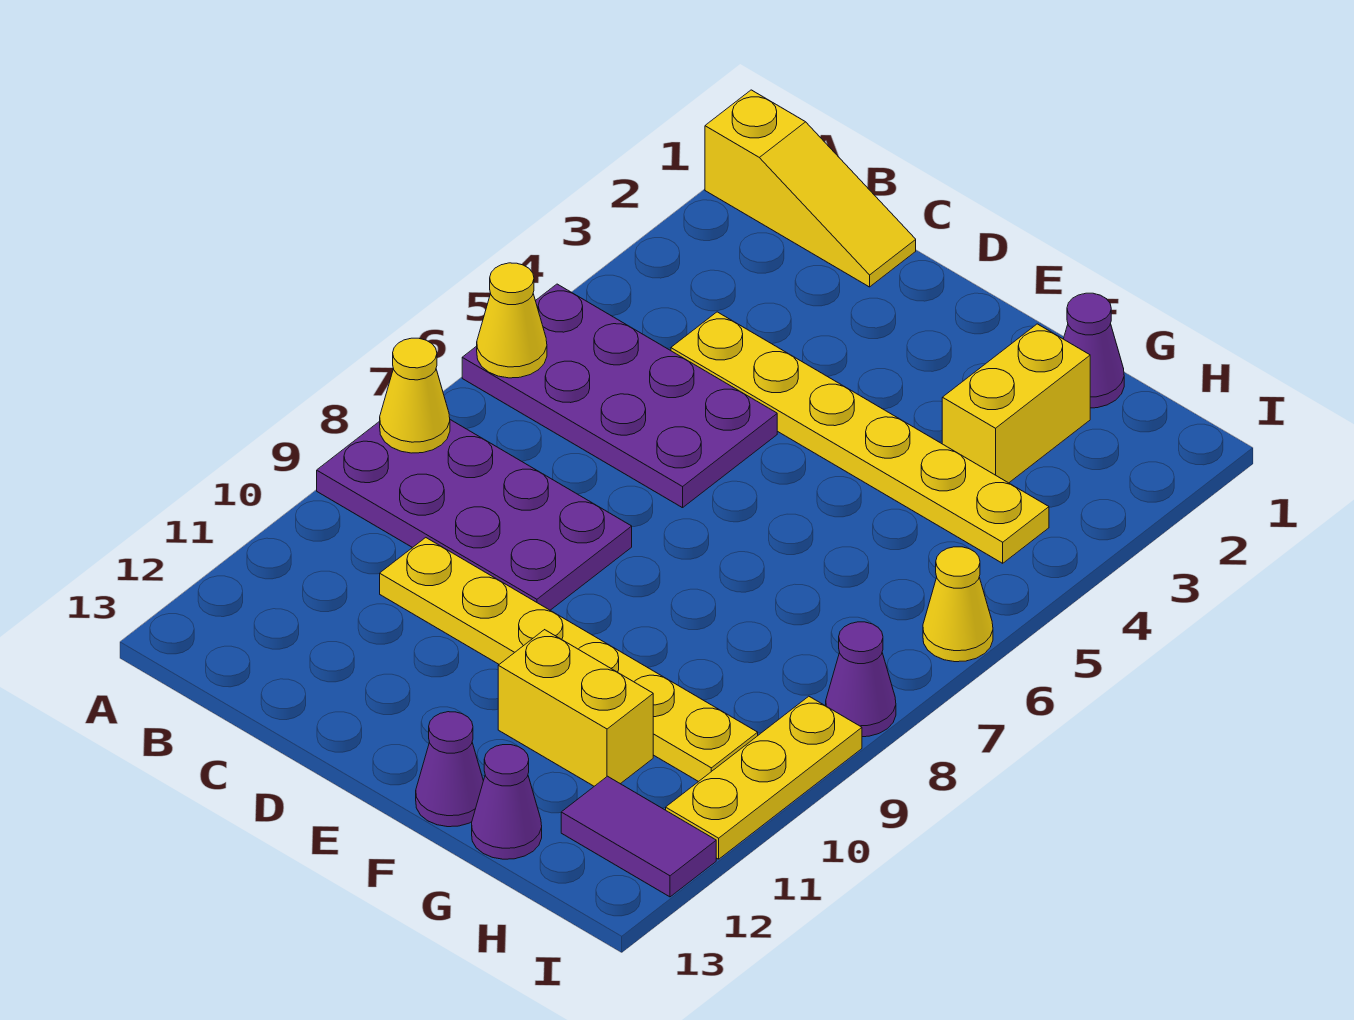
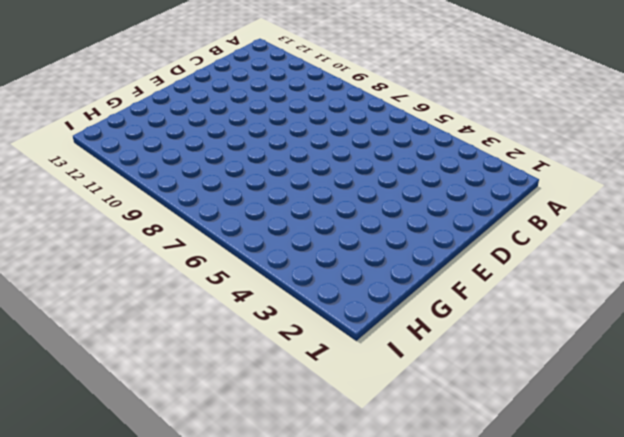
none -> yellow 1x3 slope [705,90,916,287]
none -> purple 2x4 plate [462,284,777,508]
none -> purple 2x4 plate [317,420,632,610]

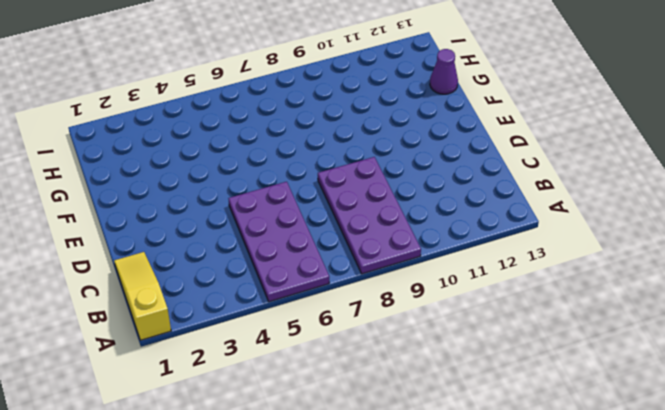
none -> yellow 1x6 plate [671,312,1049,563]
none -> yellow 1x6 plate [380,538,758,782]
none -> yellow 1x2 brick [498,630,653,786]

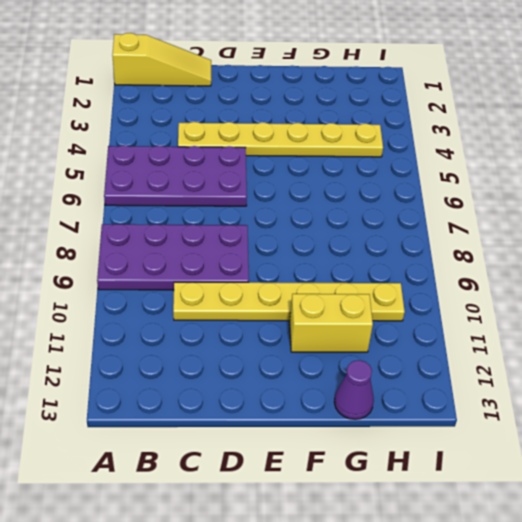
none -> purple 1x1 cone [416,712,483,827]
none -> purple 1x1 cone [1064,293,1124,408]
none -> yellow 1x2 brick [942,324,1090,483]

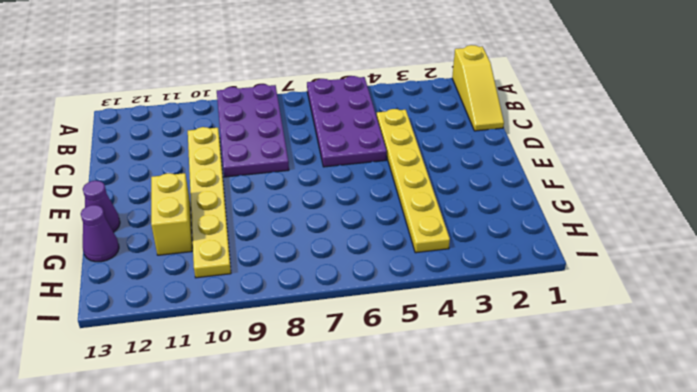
none -> purple 1x1 cone [1064,293,1124,408]
none -> yellow 1x2 brick [942,324,1090,483]
none -> purple 1x2 tile [561,776,716,897]

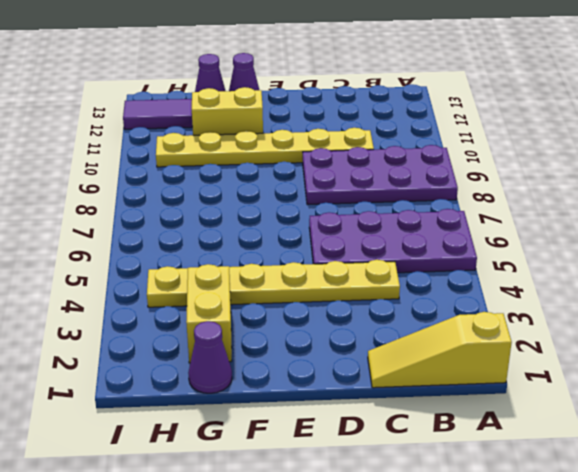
none -> yellow 1x1 cone [923,547,993,662]
none -> purple 1x1 cone [826,622,896,737]
none -> yellow 1x3 plate [666,696,862,859]

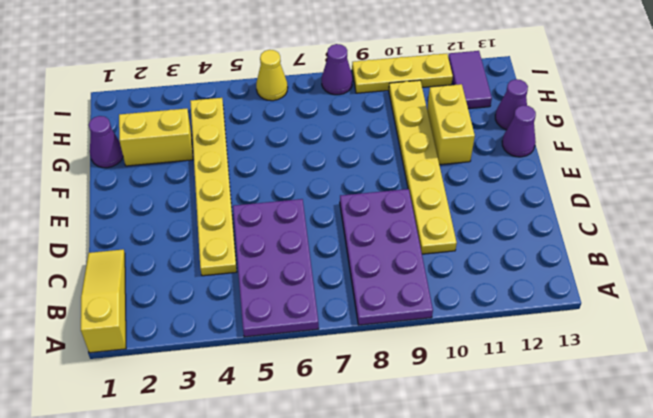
none -> yellow 1x1 cone [477,263,547,378]
none -> yellow 1x1 cone [380,338,450,453]

